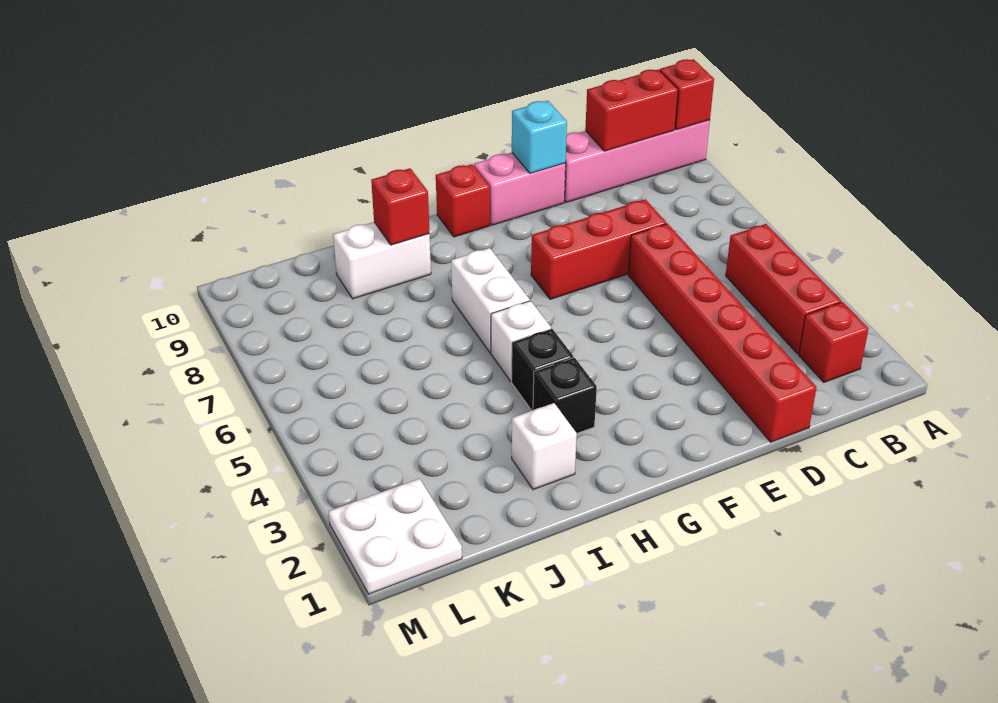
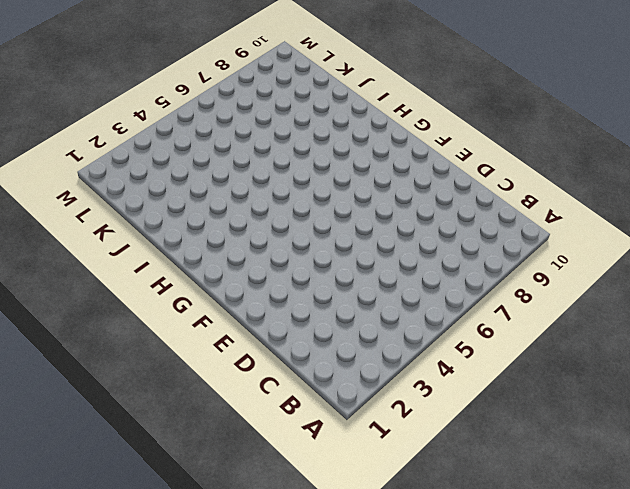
none -> pink 1x4 brick [564,120,710,202]
none -> red 1x1 brick [799,302,869,382]
none -> red 1x3 brick [726,224,841,354]

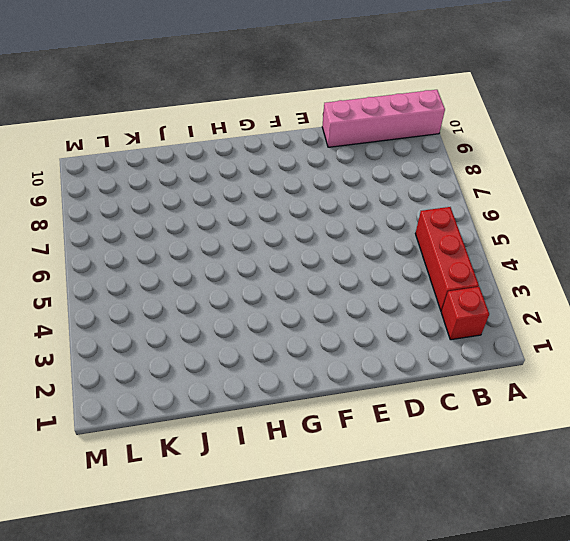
none -> red 1x6 brick [628,224,817,442]
none -> red 1x3 brick [531,199,666,299]
none -> pink 1x2 brick [474,153,566,225]

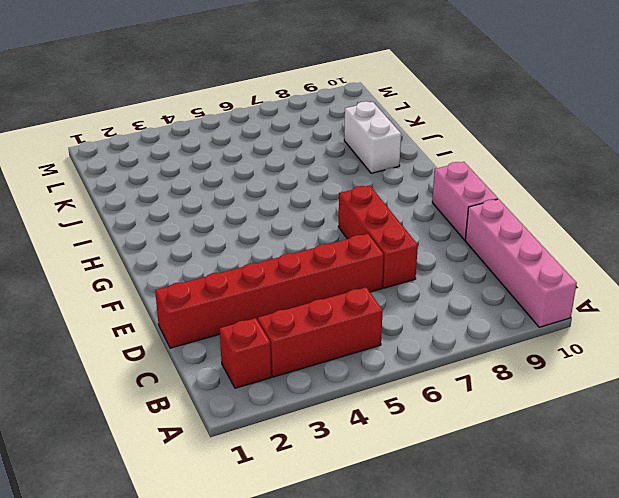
none -> red 1x1 brick [436,164,490,237]
none -> black 1x1 brick [533,358,597,433]
none -> black 1x1 brick [512,329,574,411]

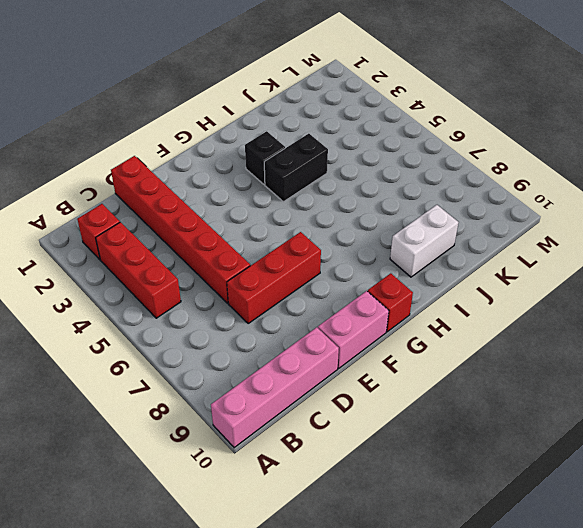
black 1x2 brick [264,134,328,202] -> black 1x1 brick [512,329,574,411]
none -> white 1x1 brick [491,301,551,381]
none -> white 1x2 brick [451,248,530,353]
none -> white 1x1 brick [512,403,577,490]

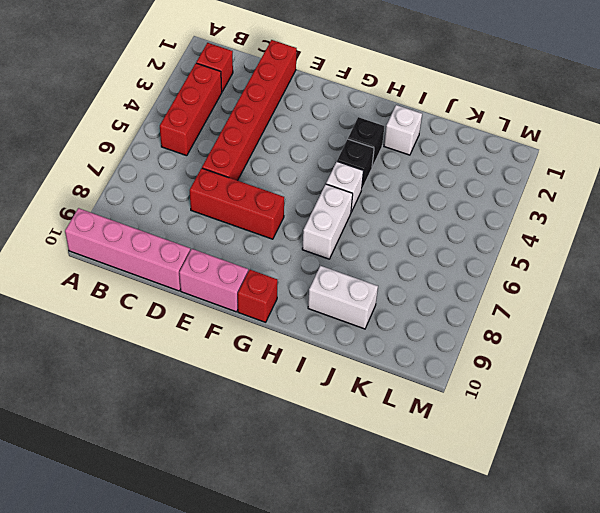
none -> white 2x2 plate [328,479,462,594]
none -> red 1x1 brick [660,59,714,129]
none -> red 1x2 brick [585,69,678,151]

